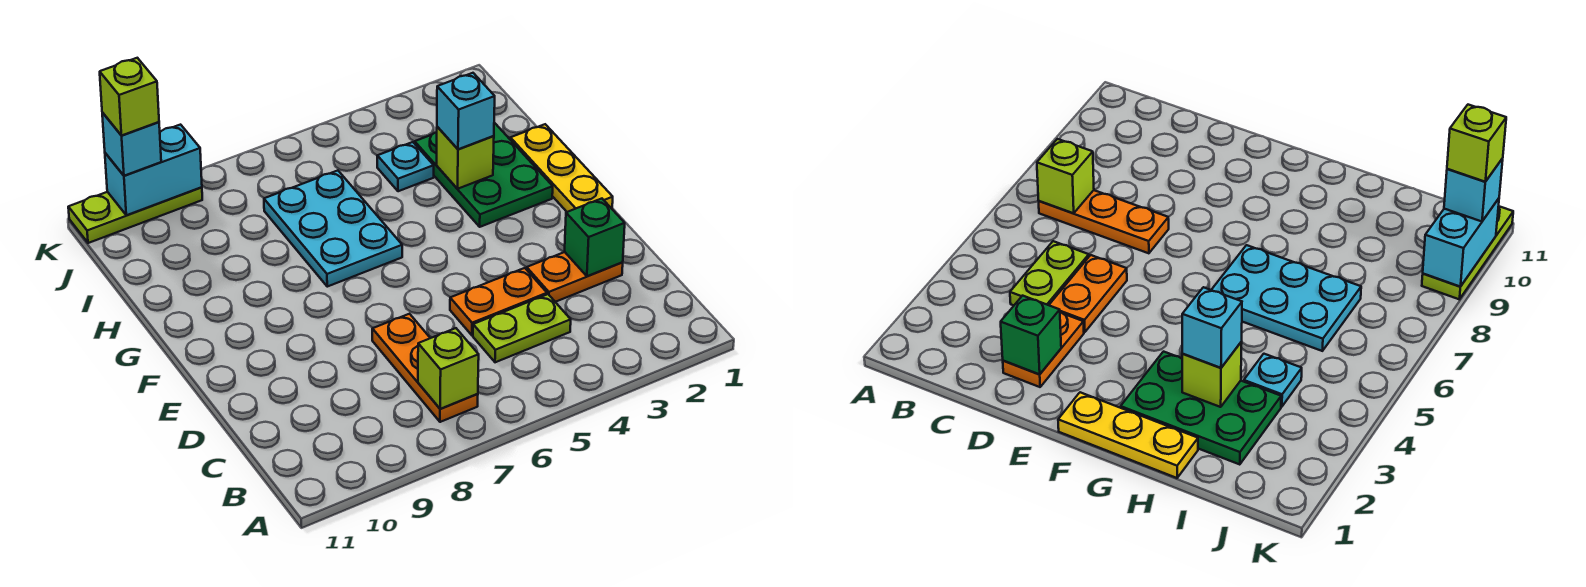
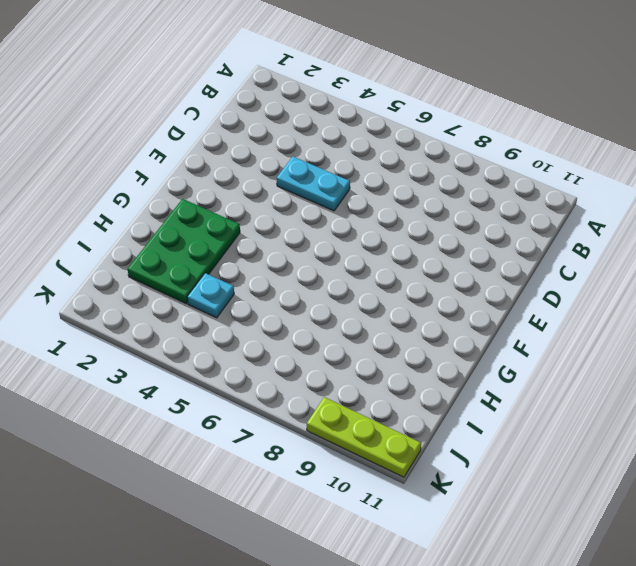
cyan 1x2 plate [277,157,350,211] -> orange 1x2 plate [450,268,547,335]
none -> orange 1x3 plate [372,314,478,422]
none -> lime 1x2 plate [473,294,571,362]
none -> orange 1x2 plate [527,252,623,302]

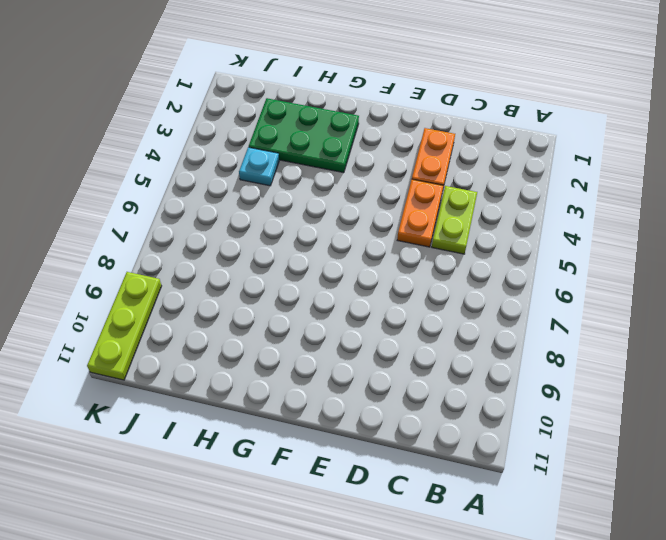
none -> orange 1x3 plate [372,314,478,422]
none -> yellow 1x3 plate [510,124,613,212]
none -> cyan 2x3 plate [264,171,402,287]

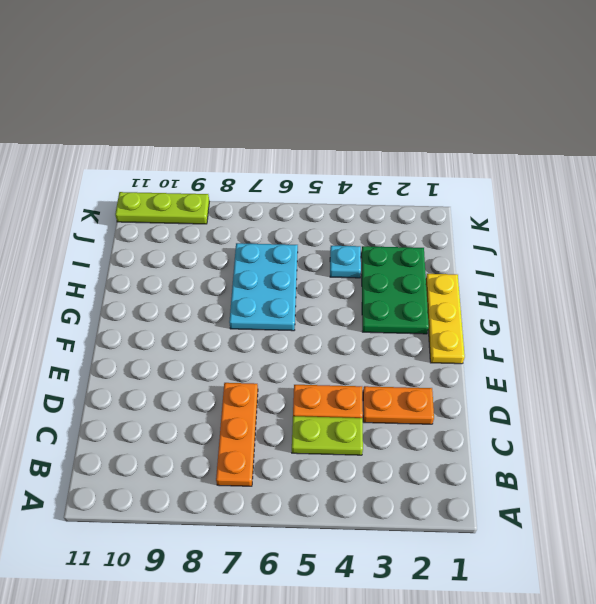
none -> lime 1x1 brick [418,328,479,409]
none -> green 1x1 brick [565,199,625,276]
none -> lime 1x1 brick [437,127,494,189]

